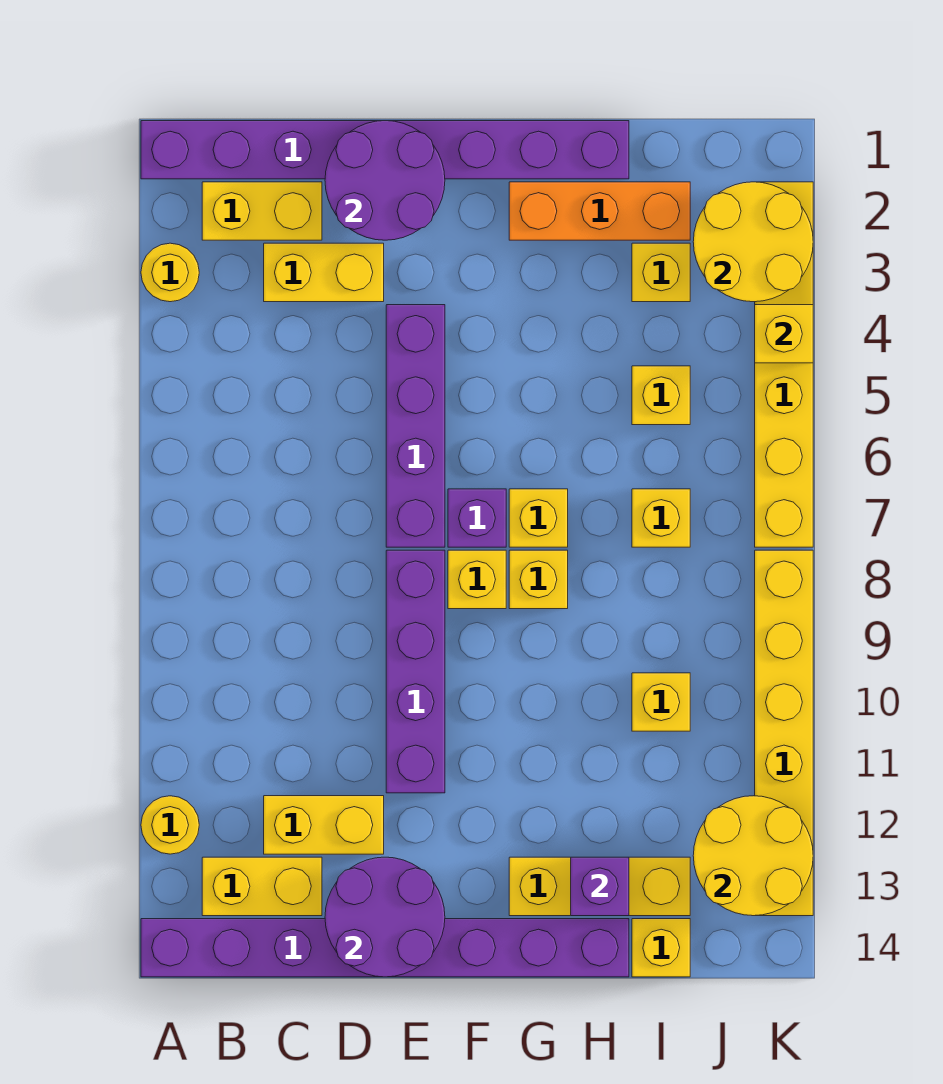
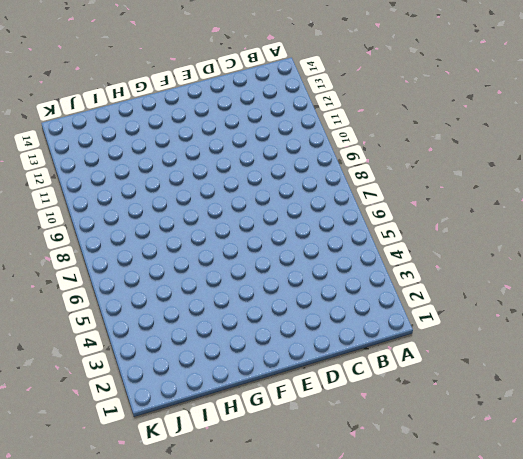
none -> purple 1x8 brick [141,121,629,179]
none -> yellow 1x1 round brick [141,243,199,302]
none -> yellow 1x1 round brick [141,796,199,854]

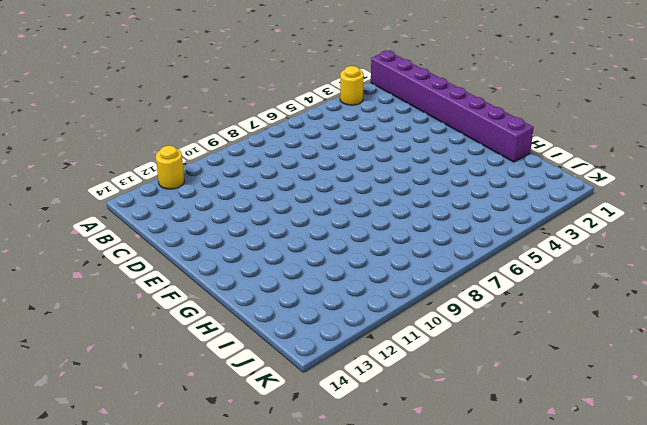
none -> purple 1x8 brick [141,919,629,977]
none -> yellow 1x2 brick [202,182,322,240]
none -> yellow 1x2 brick [202,857,322,916]

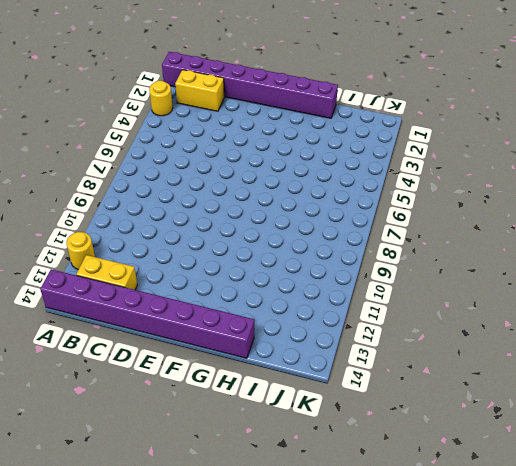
none -> yellow 1x2 brick [264,243,384,302]
none -> yellow 1x2 brick [264,796,384,854]
none -> purple 1x4 brick [386,305,445,547]

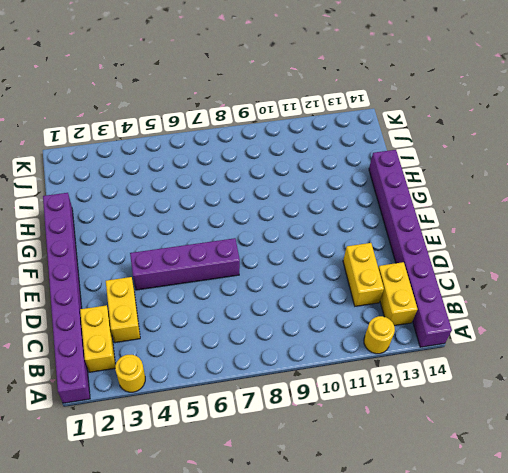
none -> purple 1x4 brick [386,550,445,793]
none -> purple 1x1 brick [448,489,506,547]
none -> yellow 1x1 brick [448,550,506,609]

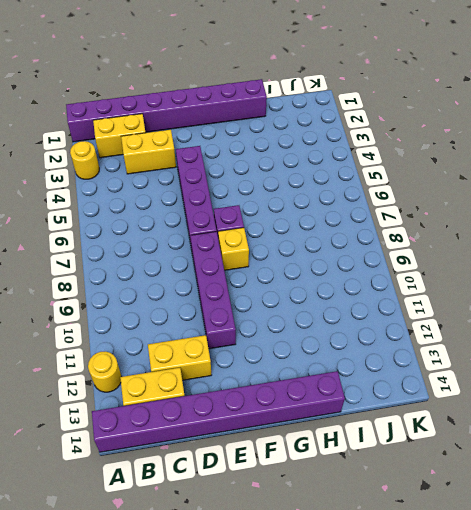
none -> orange 1x3 brick [509,182,690,240]
none -> yellow 1x1 brick [509,489,568,547]
none -> yellow 1x1 brick [509,550,568,609]

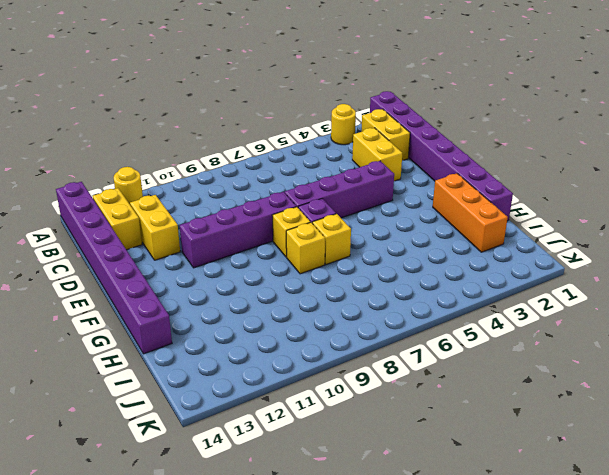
none -> yellow 1x3 brick [509,857,690,916]
none -> yellow 1x1 brick [632,243,690,302]
none -> yellow 1x1 brick [632,366,690,425]

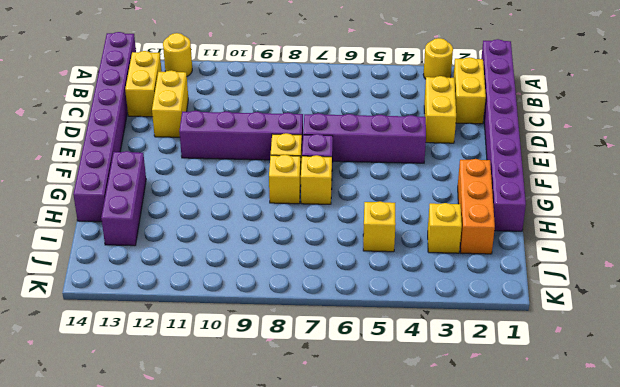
purple 1x3 brick [101,151,146,246] -> yellow 1x3 brick [509,857,690,916]
none -> yellow 1x1 brick [632,489,690,547]
none -> yellow 1x1 brick [632,673,690,731]
none -> yellow 1x1 brick [632,919,690,977]

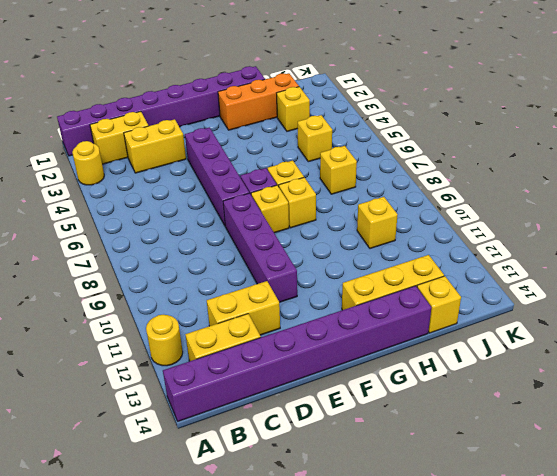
none -> yellow 1x6 brick [755,182,813,547]
none -> yellow 1x6 brick [755,550,813,916]
none -> purple 2x2 round brick [325,121,445,240]

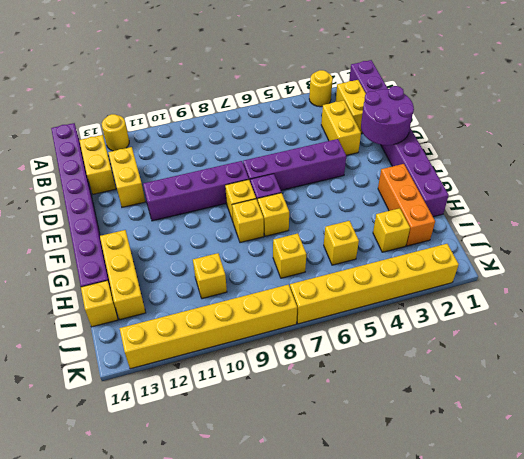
none -> purple 2x2 round brick [325,857,445,977]
none -> purple 1x1 brick [571,857,629,916]
none -> yellow 2x2 round brick [693,182,813,302]

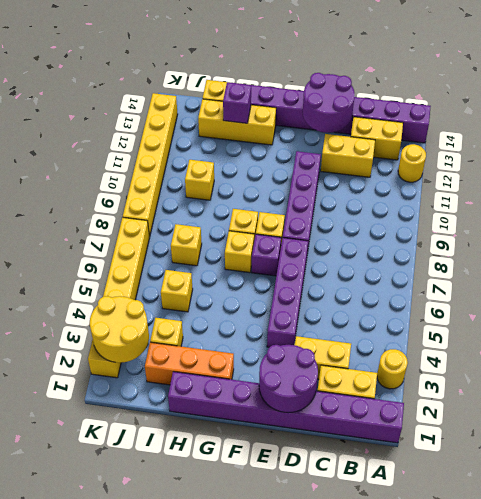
none -> yellow 2x2 round brick [693,796,813,916]
none -> yellow 1x1 brick [755,305,813,363]

